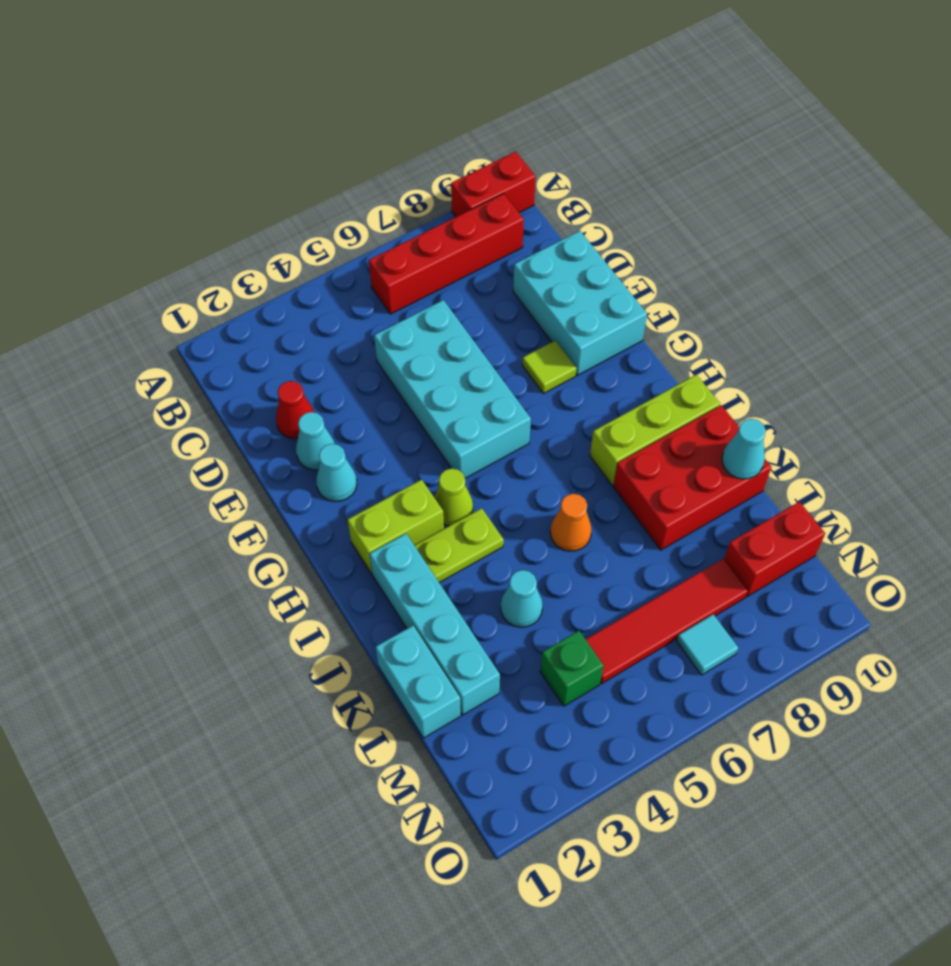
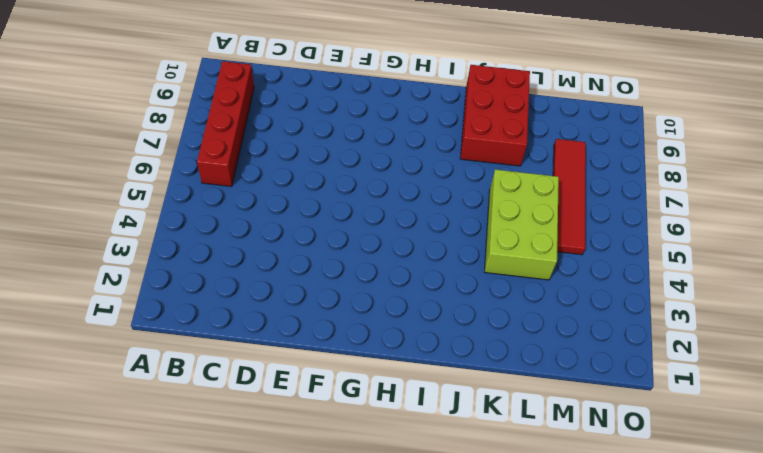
lime 2x3 brick [485,169,559,280] -> cyan 1x1 cone [501,570,543,627]
none -> red 1x2 brick [451,151,536,217]
none -> red 1x1 cone [276,381,314,439]
none -> cyan 2x4 brick [374,300,531,478]

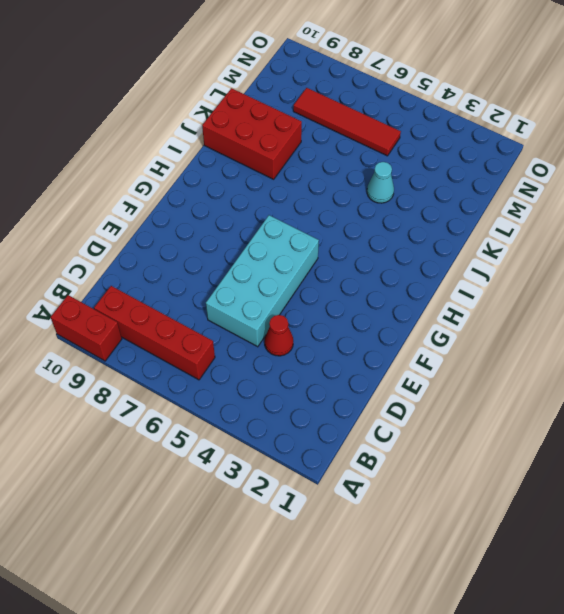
red 1x1 cone [264,315,293,356] -> red 1x1 cone moved to [276,381,314,439]
none -> cyan 2x3 brick [513,231,647,375]
none -> cyan 1x1 cone [296,412,335,470]
none -> cyan 1x1 cone [316,444,357,502]

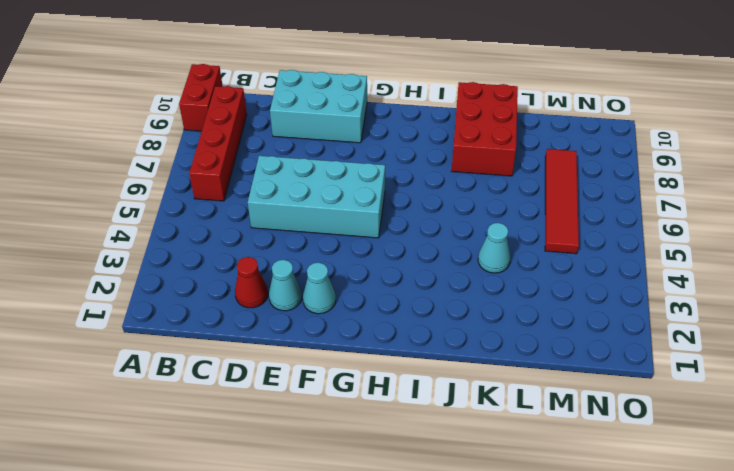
none -> lime 1x1 tile [522,341,577,394]
none -> lime 1x2 brick [347,479,444,574]
none -> lime 1x1 cone [434,468,473,526]

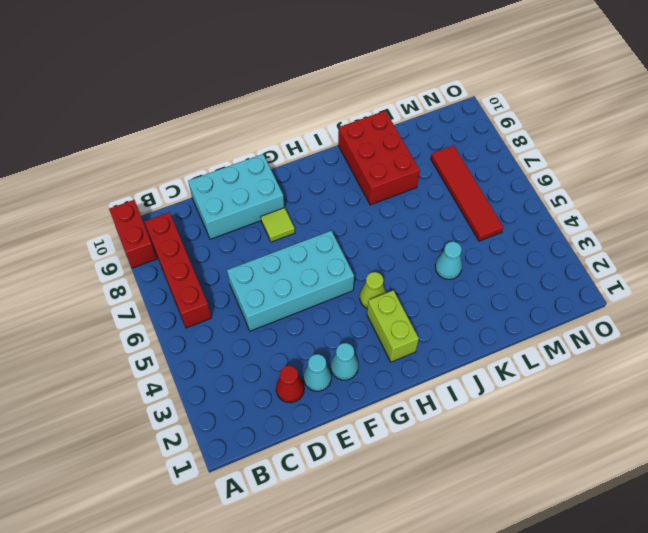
none -> cyan 1x4 brick [370,534,500,715]
none -> lime 1x2 plate [414,508,504,582]
none -> lime 1x3 brick [590,375,720,485]

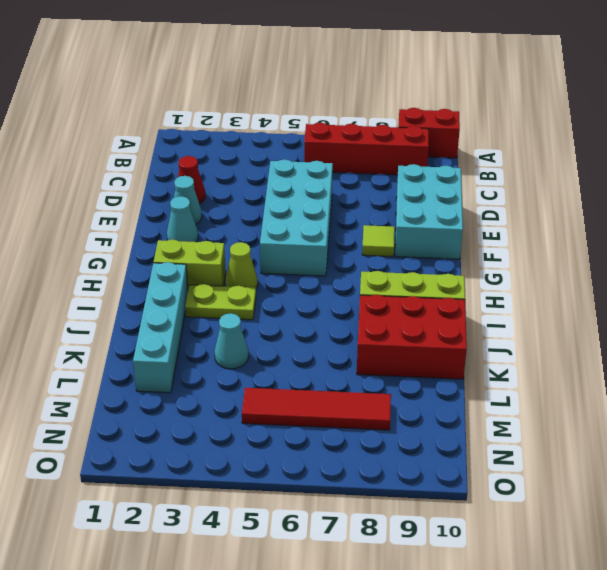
none -> orange 1x1 cone [550,494,592,551]
none -> cyan 1x2 brick [376,626,461,738]
none -> green 1x1 brick [540,631,604,706]

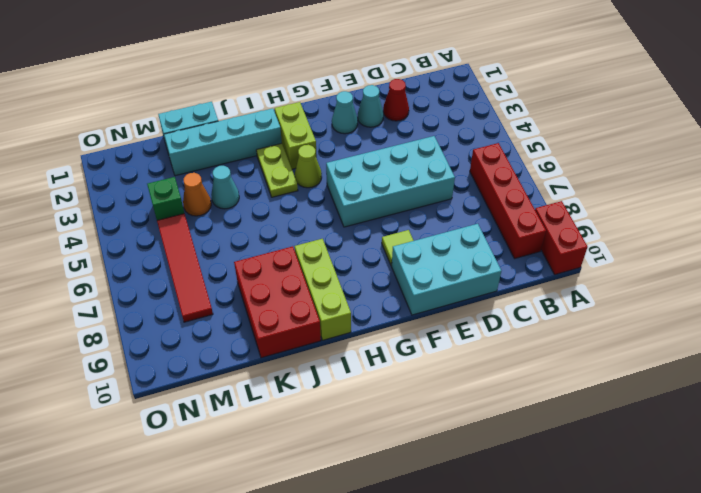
orange 1x1 cone [183,173,211,216] -> orange 1x1 cone moved to [550,494,592,551]
none -> red 1x2 brick [724,502,825,596]
none -> cyan 1x1 tile [677,614,738,675]
none -> cyan 1x1 cone [722,419,766,479]

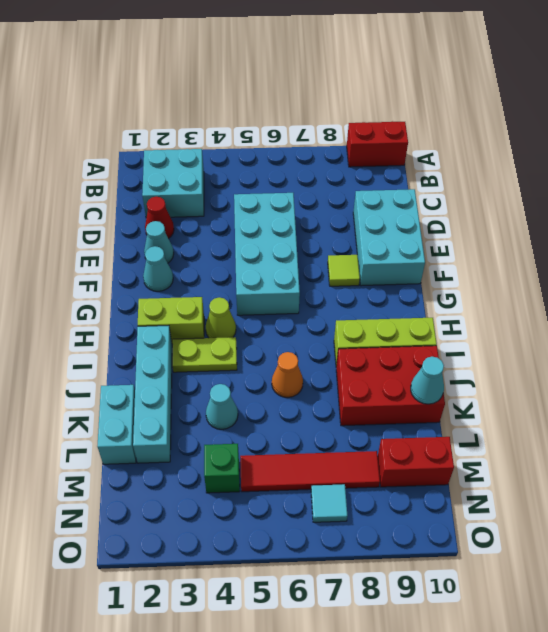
cyan 2x2 brick [142,149,204,218] -> none
none -> red 1x4 brick [369,194,524,314]

